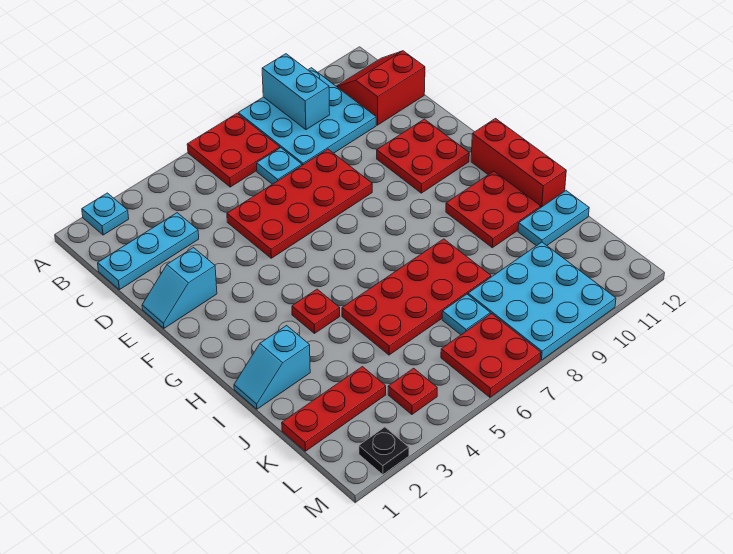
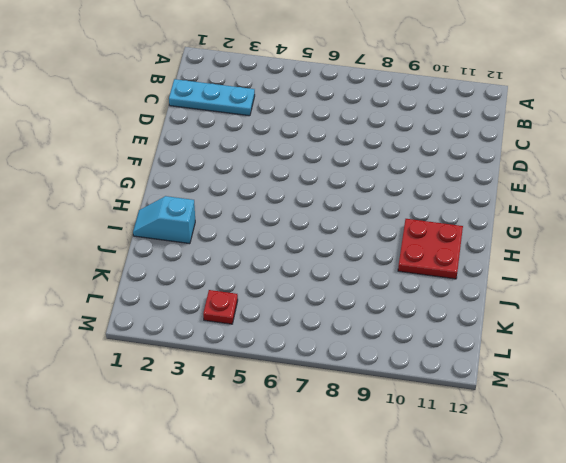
none -> cyan 1x1 plate [82,193,129,235]
none -> red 2x2 plate [187,114,280,187]
none -> cyan 3x3 plate [238,68,376,165]

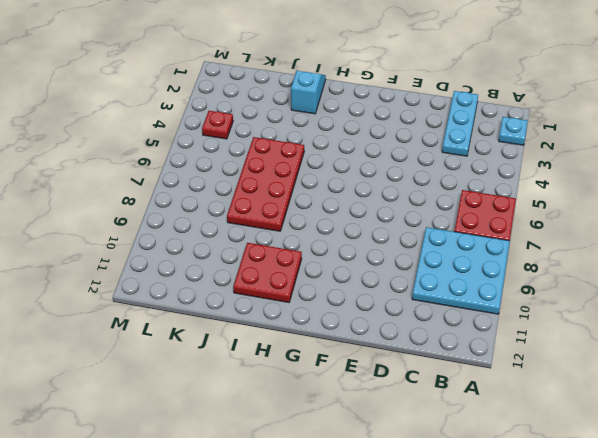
none -> red 2x2 slope [336,51,425,125]
none -> cyan 1x1 plate [257,148,302,184]
none -> red 2x4 plate [227,149,372,258]

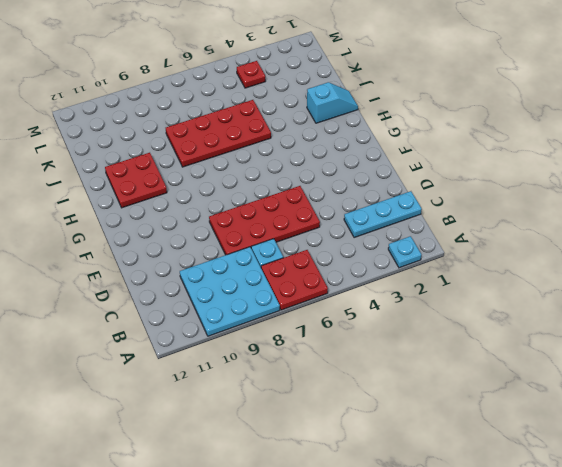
none -> red 2x2 slope [336,51,425,125]
none -> cyan 1x2 slope [142,248,217,328]
none -> red 2x2 plate [377,119,469,193]

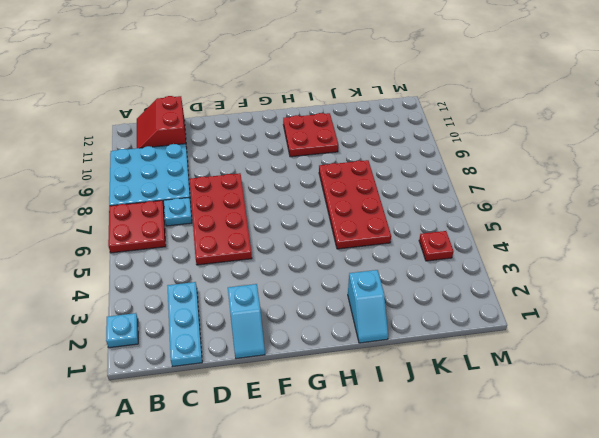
none -> red 2x2 plate [377,119,469,193]
none -> red 1x3 brick [471,119,566,207]
none -> red 1x1 plate [292,289,340,333]

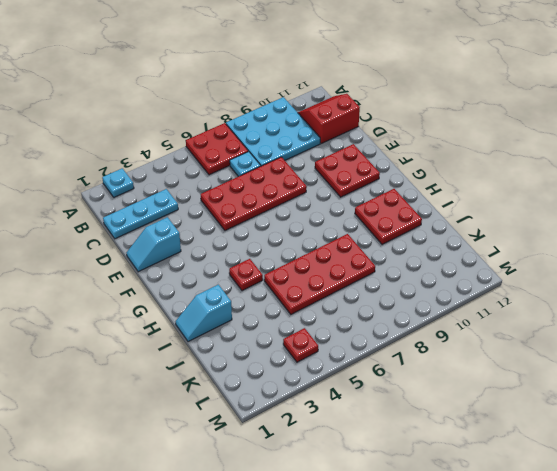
none -> red 1x3 brick [471,119,566,207]
none -> cyan 1x2 plate [518,191,589,246]
none -> red 1x3 plate [282,367,386,451]

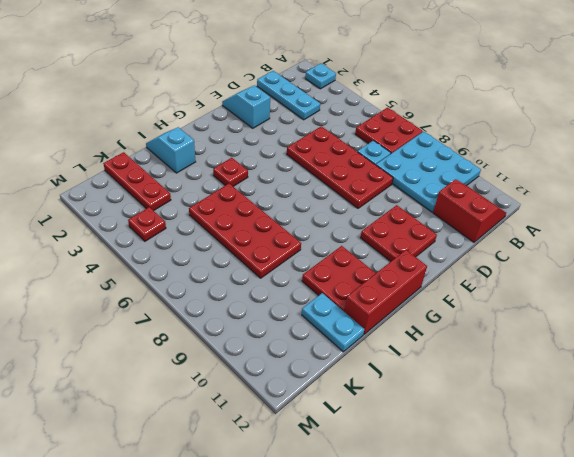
none -> cyan 1x1 plate [442,294,490,335]
none -> cyan 3x3 plate [468,242,616,360]
none -> red 2x2 plate [441,314,541,397]

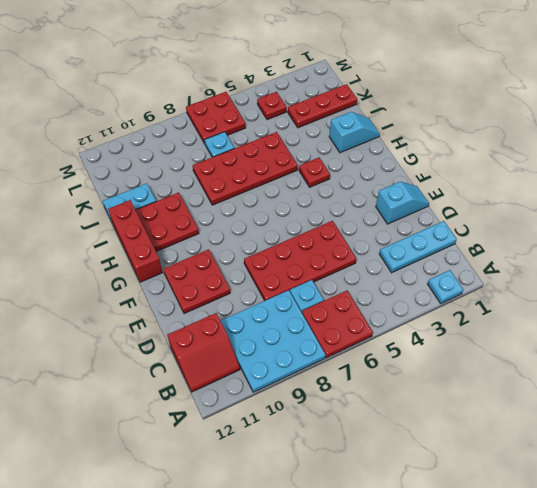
none -> cyan 3x3 plate [468,242,616,360]
none -> black 1x1 plate [359,427,409,475]
none -> cyan 1x2 brick [262,54,330,130]

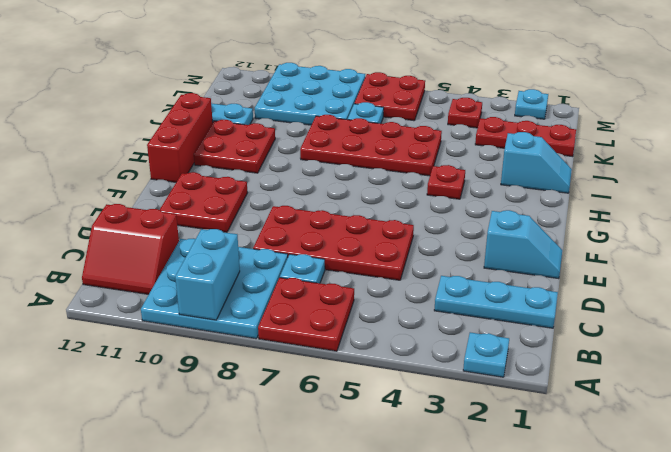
cyan 1x1 plate [515,89,548,119] -> black 1x1 plate [359,427,409,475]

